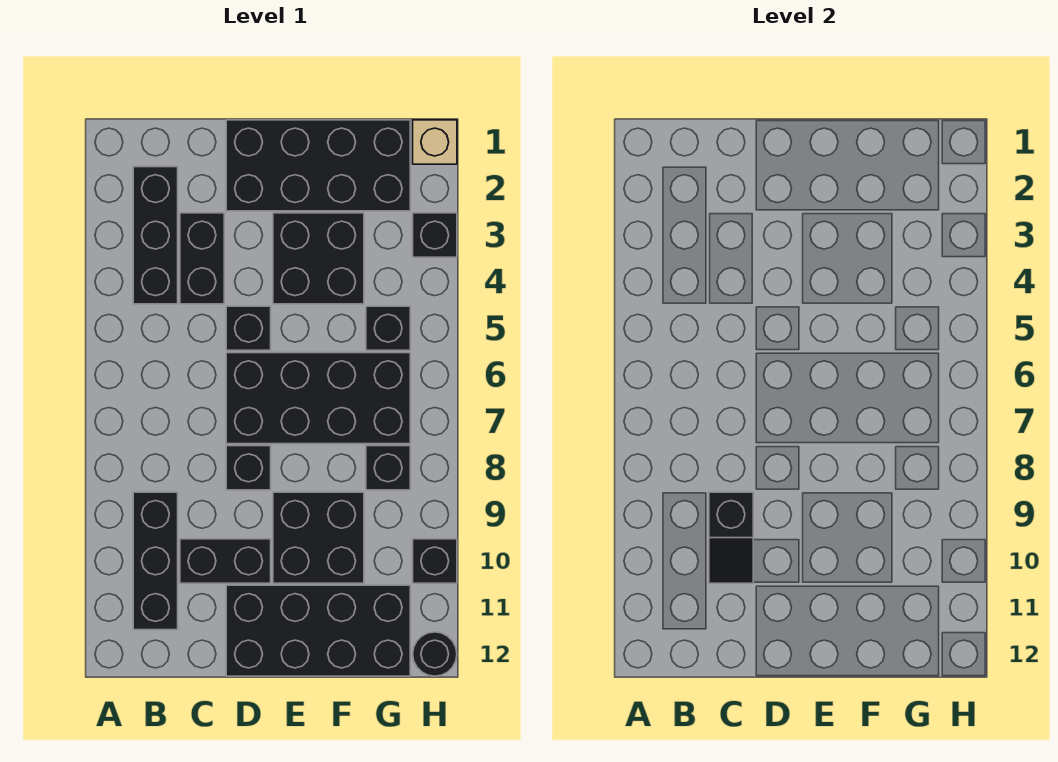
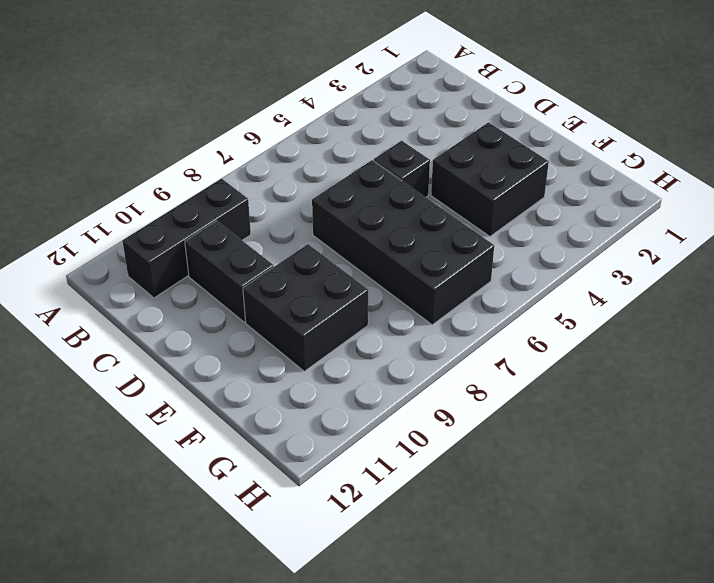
none -> black 1x3 brick [133,167,178,304]
none -> black 1x2 brick [180,213,224,304]
none -> black 2x4 brick [226,120,410,211]

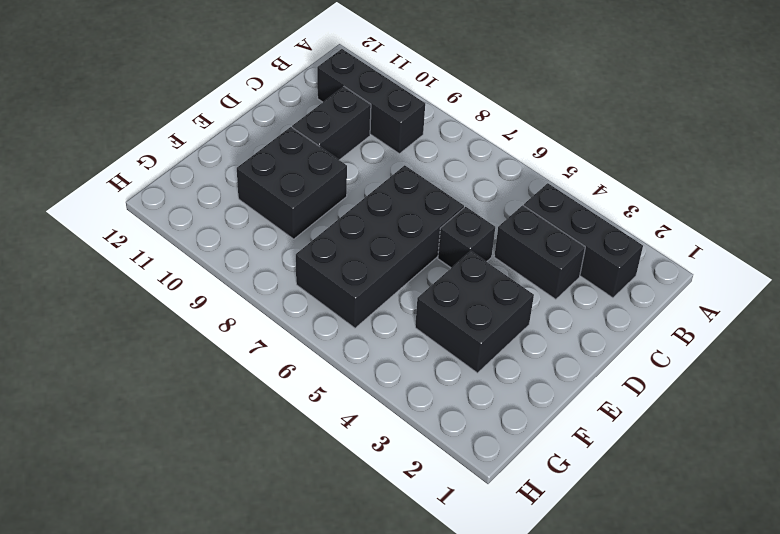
none -> black 2x4 brick [226,120,410,211]
none -> black 1x1 brick [226,446,271,490]
none -> black 2x4 brick [226,585,410,676]

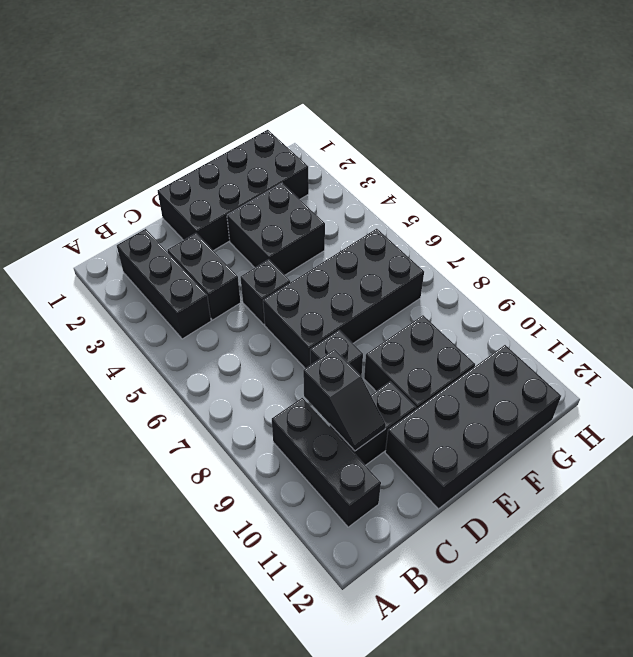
none -> black 1x1 brick [366,306,410,350]
none -> black 1x1 brick [366,446,410,490]
none -> tan 1x1 brick [413,120,457,164]

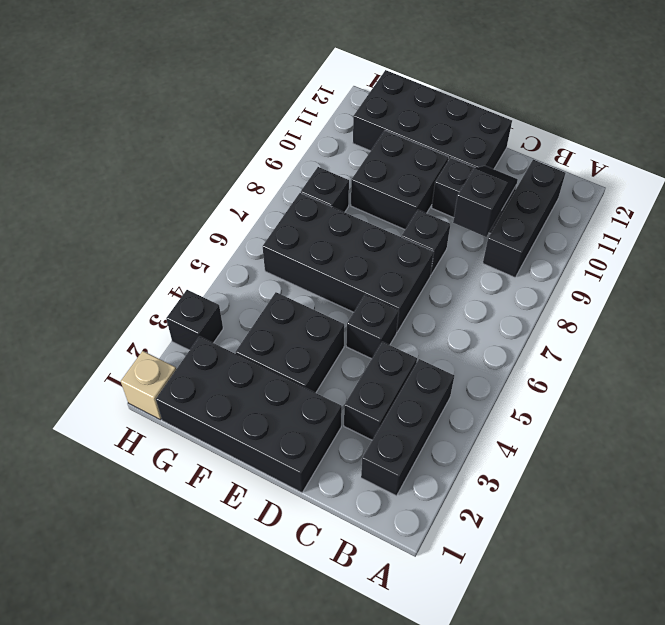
none -> black 1x1 brick [366,306,410,350]
none -> black 1x1 brick [413,539,457,583]
none -> black 1x1 round brick [413,632,457,676]

